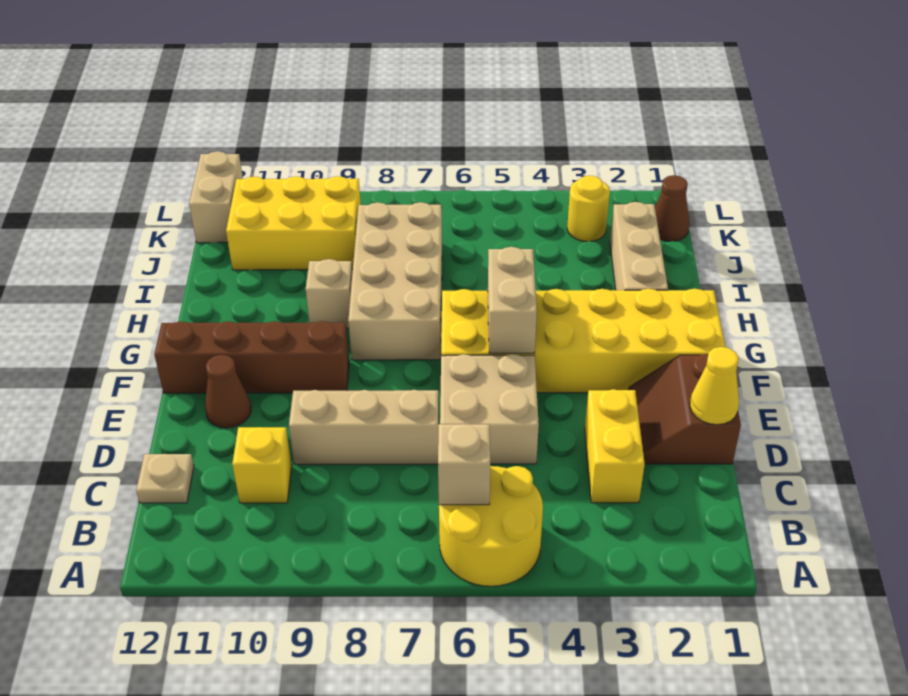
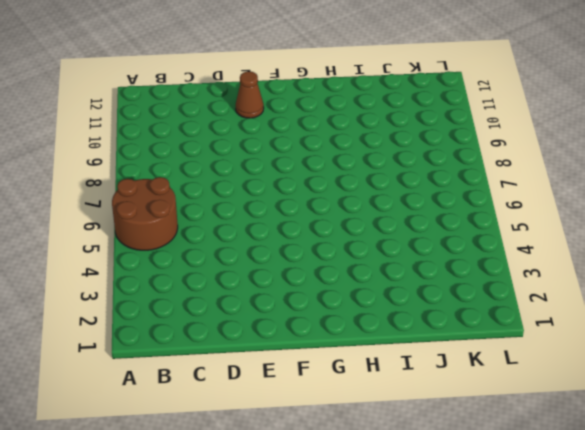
brown 2x2 round brick [112,177,178,250] -> yellow 2x2 round brick [439,466,543,586]
none -> yellow 1x2 brick [585,389,645,503]
none -> yellow 1x1 brick [232,427,292,503]
none -> tan 1x1 plate [136,454,194,503]

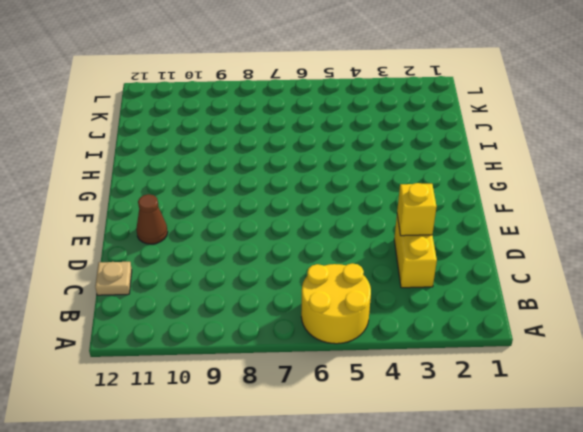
yellow 1x1 brick [397,183,437,236] -> yellow 1x1 brick moved to [232,427,292,503]
none -> brown 2x2 slope [629,354,741,464]
none -> tan 2x2 brick [440,354,539,464]
none -> tan 1x3 brick [289,390,439,464]

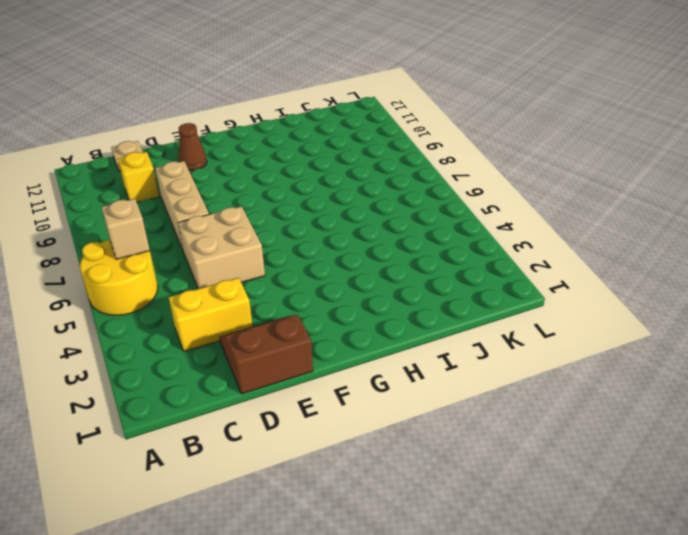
none -> yellow 2x6 brick [441,289,725,393]
none -> brown 1x4 brick [154,321,349,393]
none -> tan 2x4 brick [348,202,442,360]

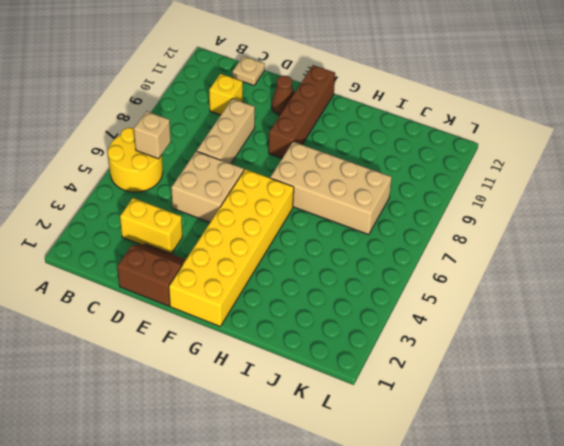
none -> tan 1x3 brick [610,202,668,290]
none -> tan 1x1 brick [306,259,352,328]
none -> yellow 2x3 brick [226,176,361,270]

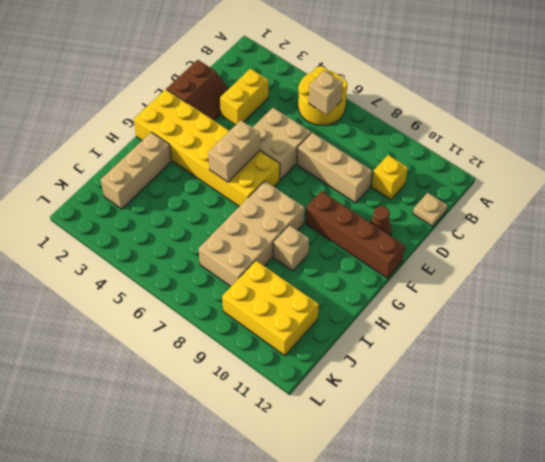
none -> brown 1x1 cone [655,175,689,241]
none -> yellow 1x1 round brick [567,176,610,242]
none -> tan 1x2 brick [189,151,243,243]

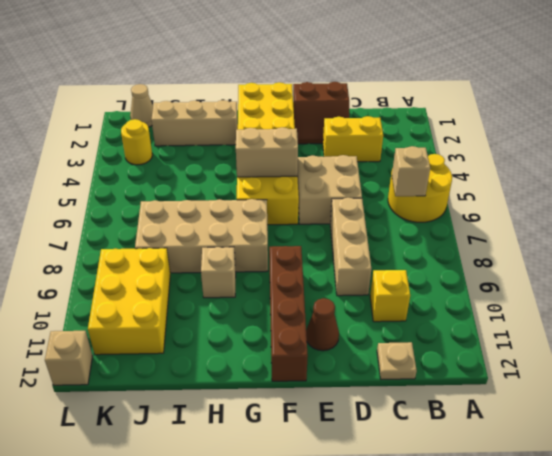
tan 1x1 cone [130,84,153,127] -> brown 1x1 cone [655,175,689,241]
tan 1x1 brick [45,331,92,385] -> tan 1x2 brick [189,151,243,243]
none -> yellow 1x1 cone [690,347,739,425]

